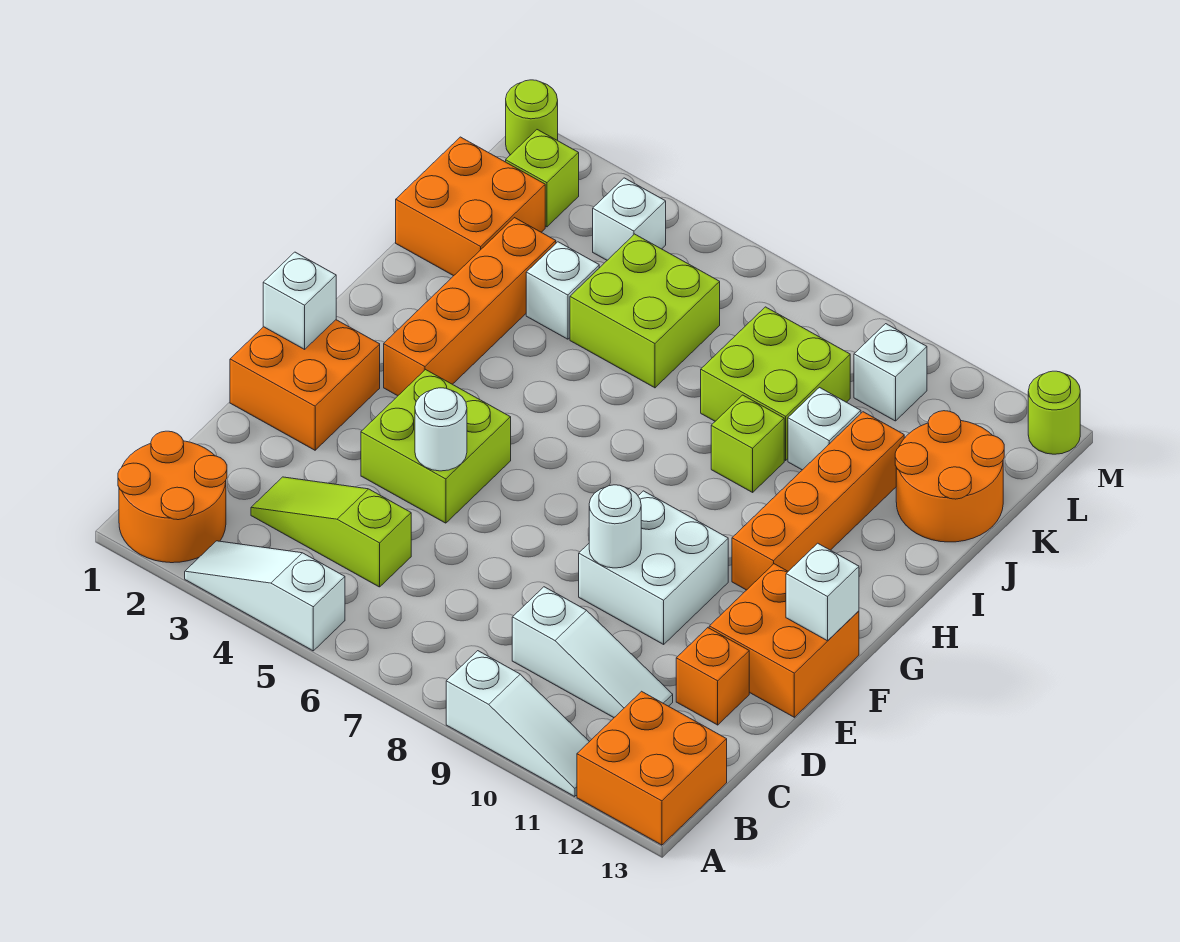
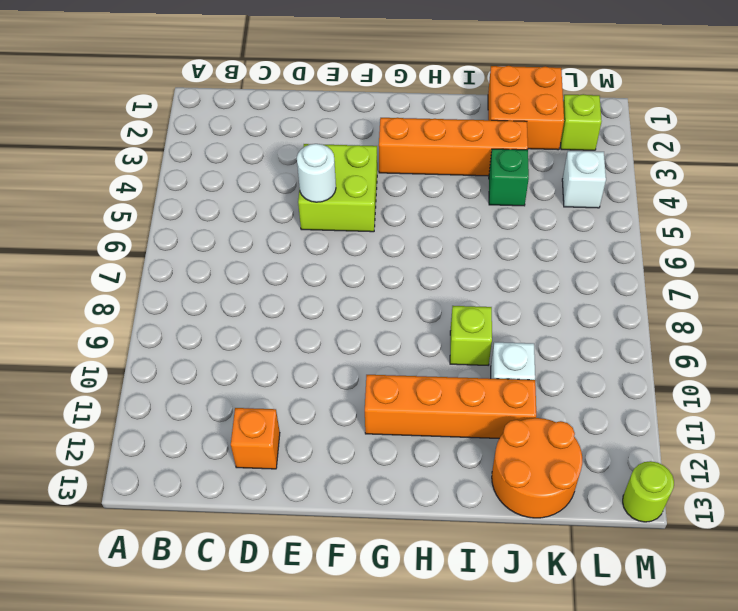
green 1x1 brick [489,149,529,206] -> white 1x1 brick [526,242,599,339]
none -> orange 2x2 round brick [118,431,227,563]
none -> white 1x3 slope [185,541,345,651]
none -> white 1x3 slope [446,651,589,797]

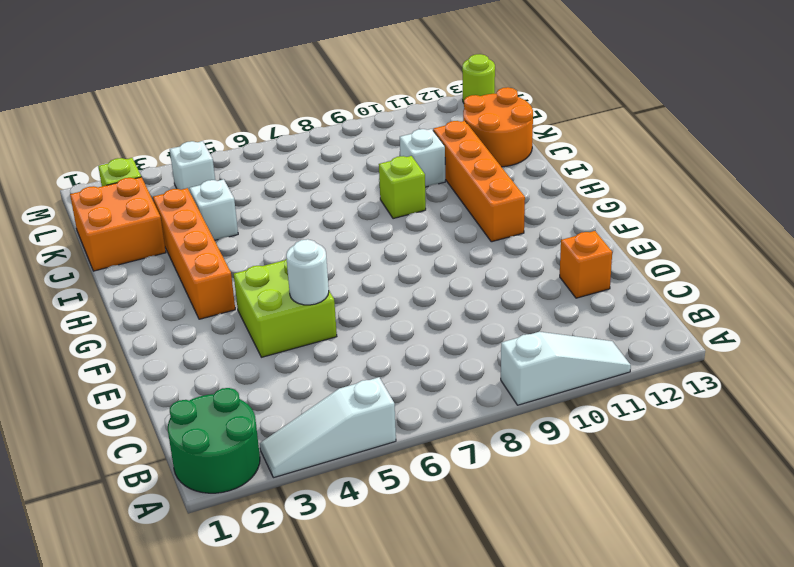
green 2x2 round brick [168,388,260,493] -> orange 2x2 round brick [118,431,227,563]
none -> orange 2x2 brick [577,691,727,845]
none -> lime 1x3 slope [251,477,411,587]
none -> white 1x3 slope [512,587,673,718]

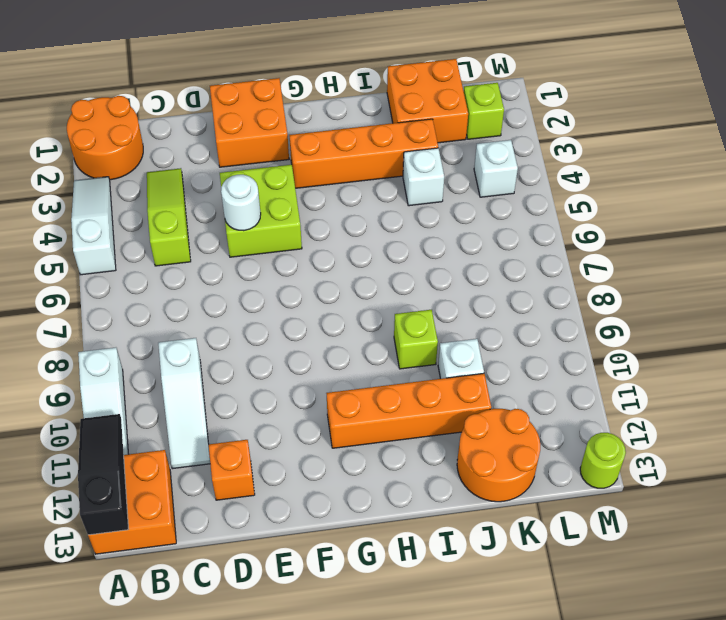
black 1x3 slope [78,414,128,535] -> none
none -> white 2x2 brick [579,491,728,644]
none -> orange 2x2 brick [709,564,859,717]
none -> lime 2x2 brick [570,234,720,388]

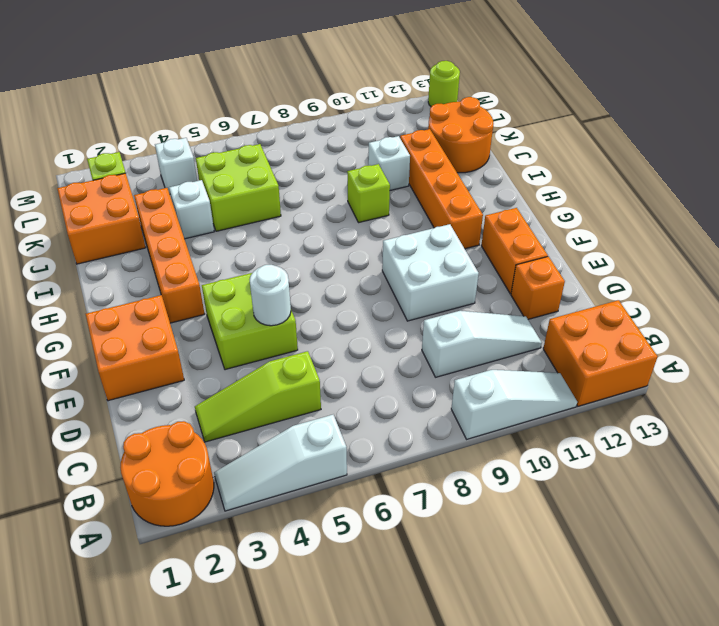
orange 1x2 brick [481,208,548,294] -> orange 2x2 brick [709,564,859,717]
none -> lime 2x2 brick [701,307,850,460]
none -> white 1x1 brick [854,324,927,421]
none -> lime 1x1 round brick [506,80,558,155]

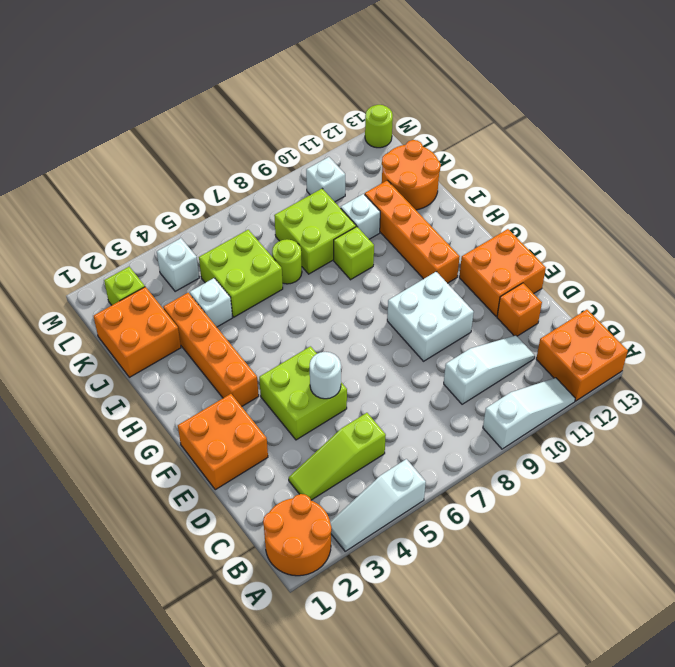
lime 1x1 round brick [272,239,302,284] -> lime 1x1 round brick moved to [506,80,558,155]
none -> white 1x1 round brick [589,485,641,568]
none -> white 1x1 brick [263,252,336,349]
none -> white 1x1 brick [786,543,859,641]

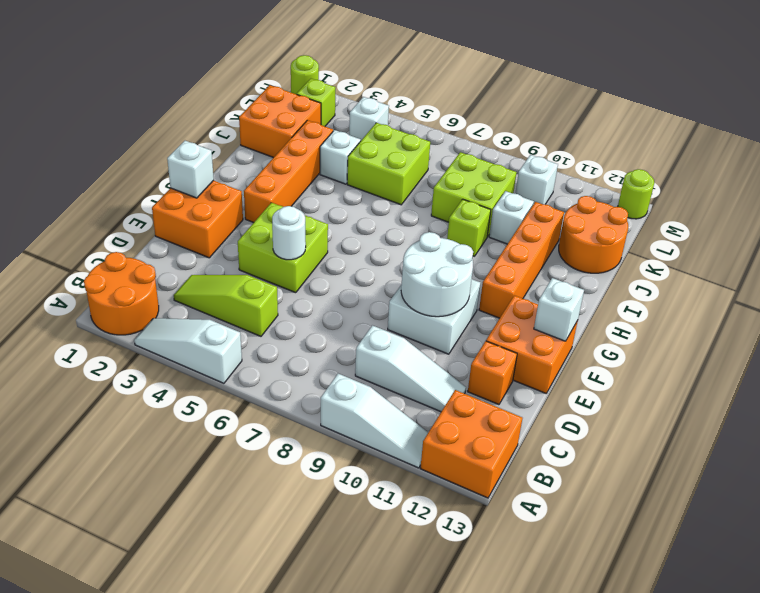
white 2x2 round brick [401,232,473,317] -> white 1x1 round brick [589,485,641,568]

